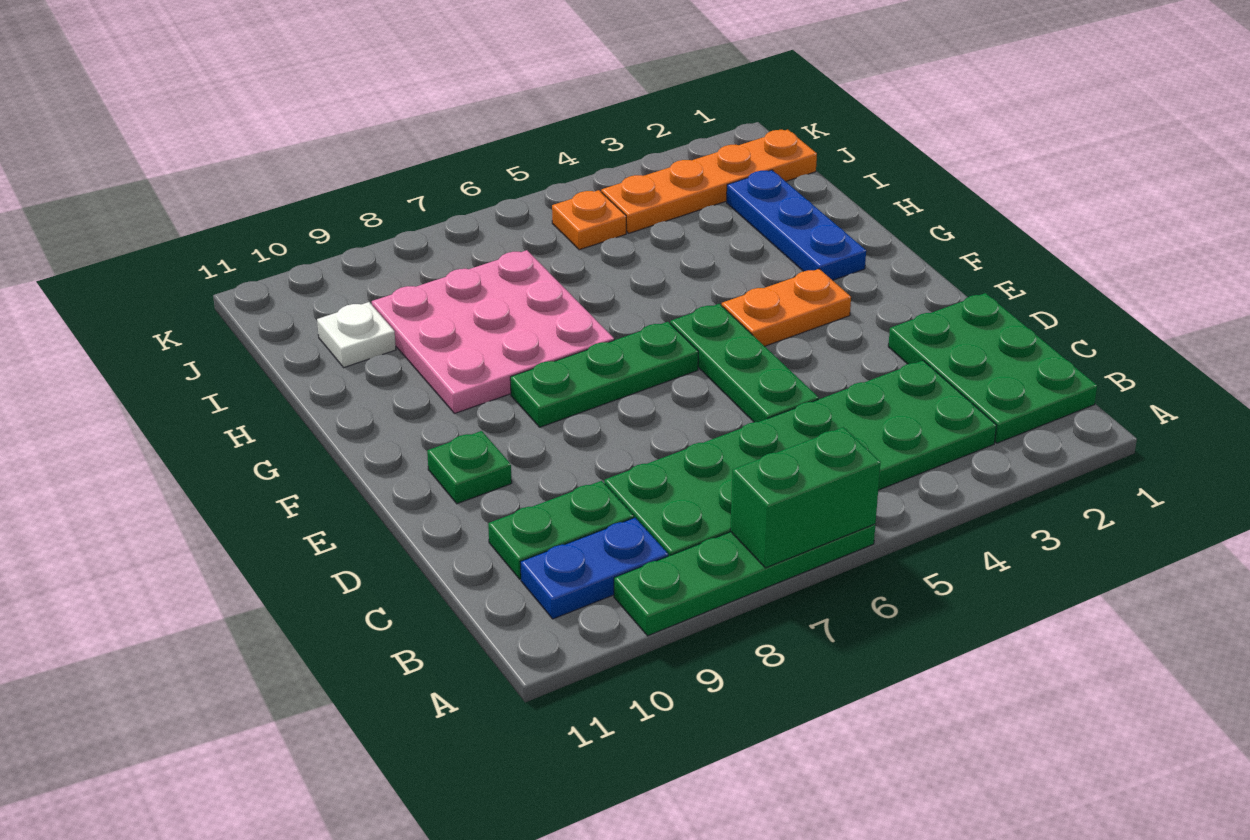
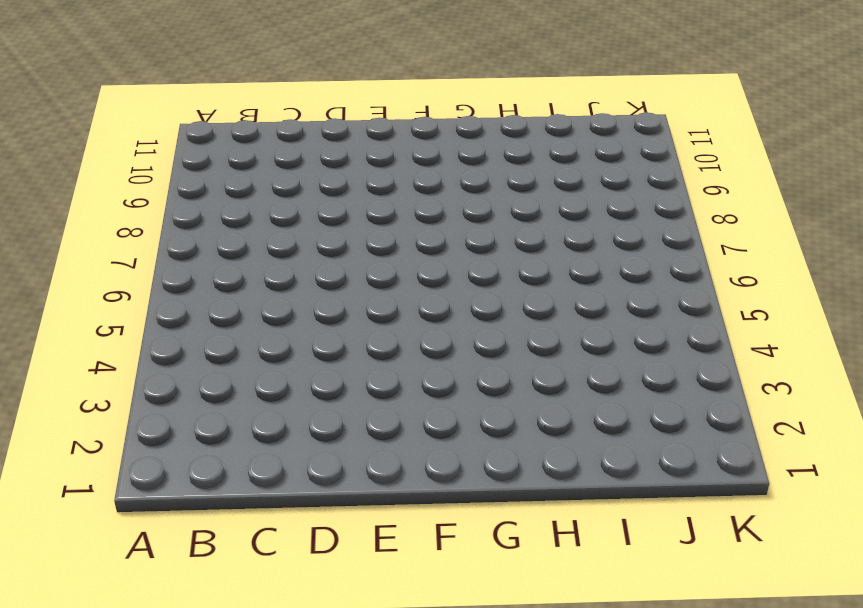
none -> green 1x4 plate [614,524,875,636]
none -> green 2x3 plate [888,293,1097,443]
none -> green 2x6 plate [604,361,997,556]

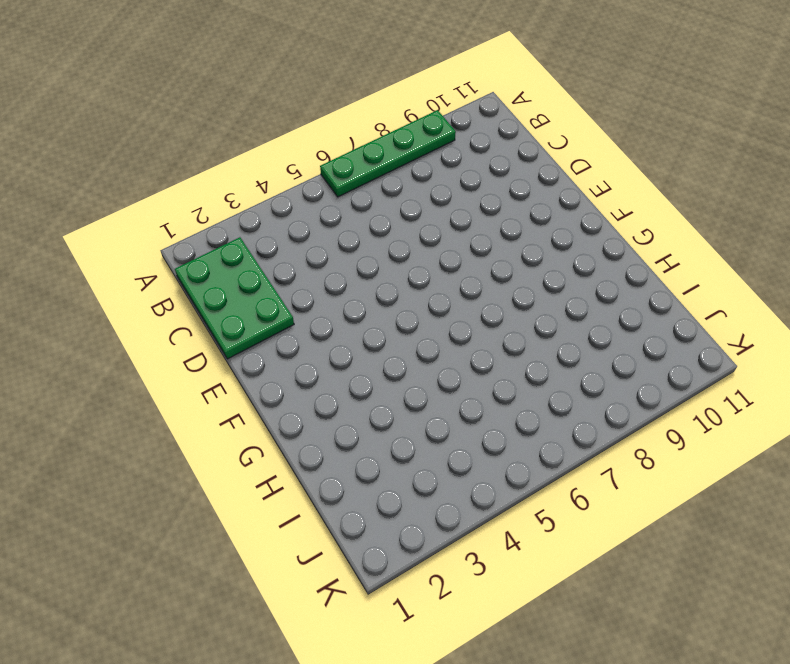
none -> green 2x6 plate [604,361,997,556]
none -> blue 1x2 plate [520,518,668,619]
none -> green 1x2 plate [488,481,634,579]

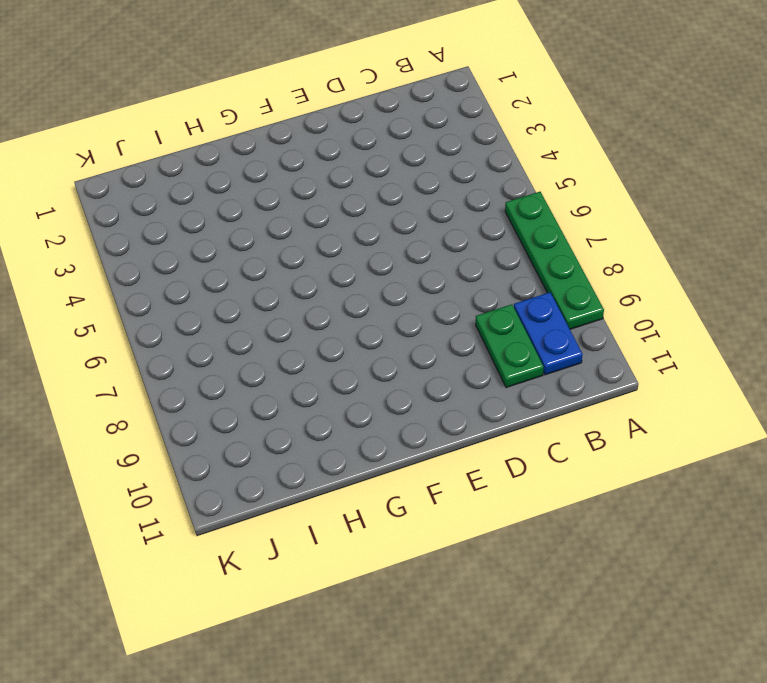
none -> green 2x3 plate [888,293,1097,443]
none -> green 2x6 plate [604,361,997,556]
none -> green 1x3 plate [670,304,819,422]

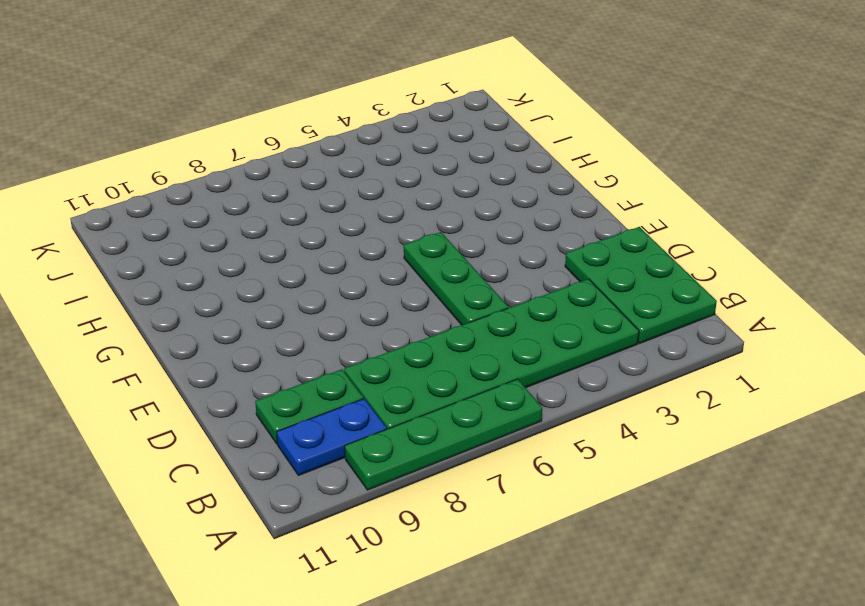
none -> green 1x1 plate [427,431,512,504]
none -> orange 1x2 plate [722,269,851,346]
none -> green 1x3 plate [510,322,698,427]

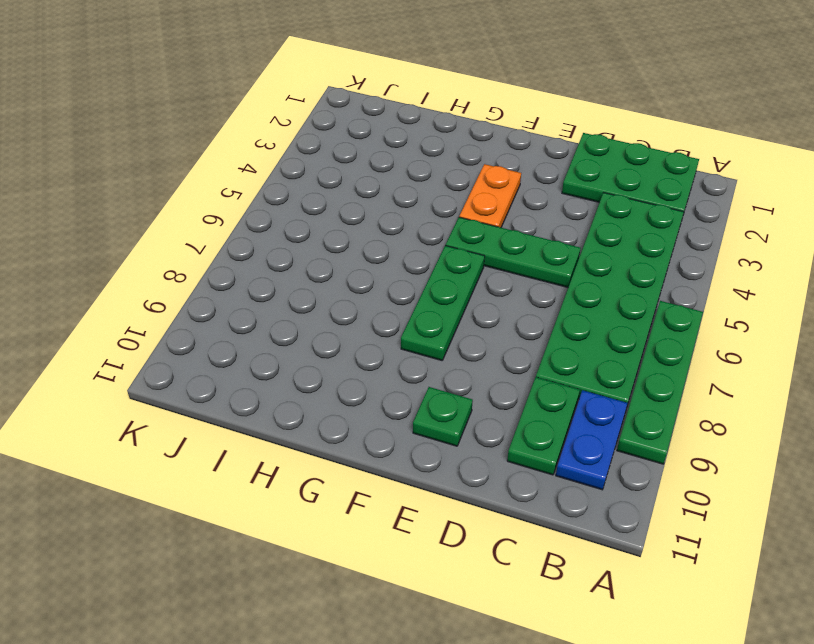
none -> blue 1x3 plate [727,170,866,280]
none -> pink 3x3 plate [372,250,614,414]
none -> white 1x1 plate [317,302,396,367]

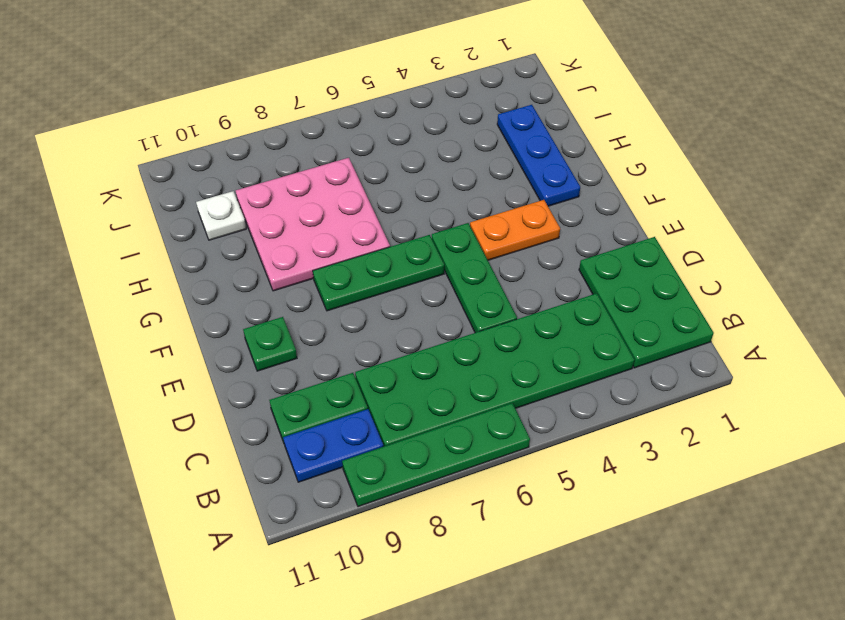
none -> orange 1x4 plate [601,130,817,233]
none -> orange 1x1 plate [552,190,626,250]
none -> green 1x2 brick [730,427,880,568]

